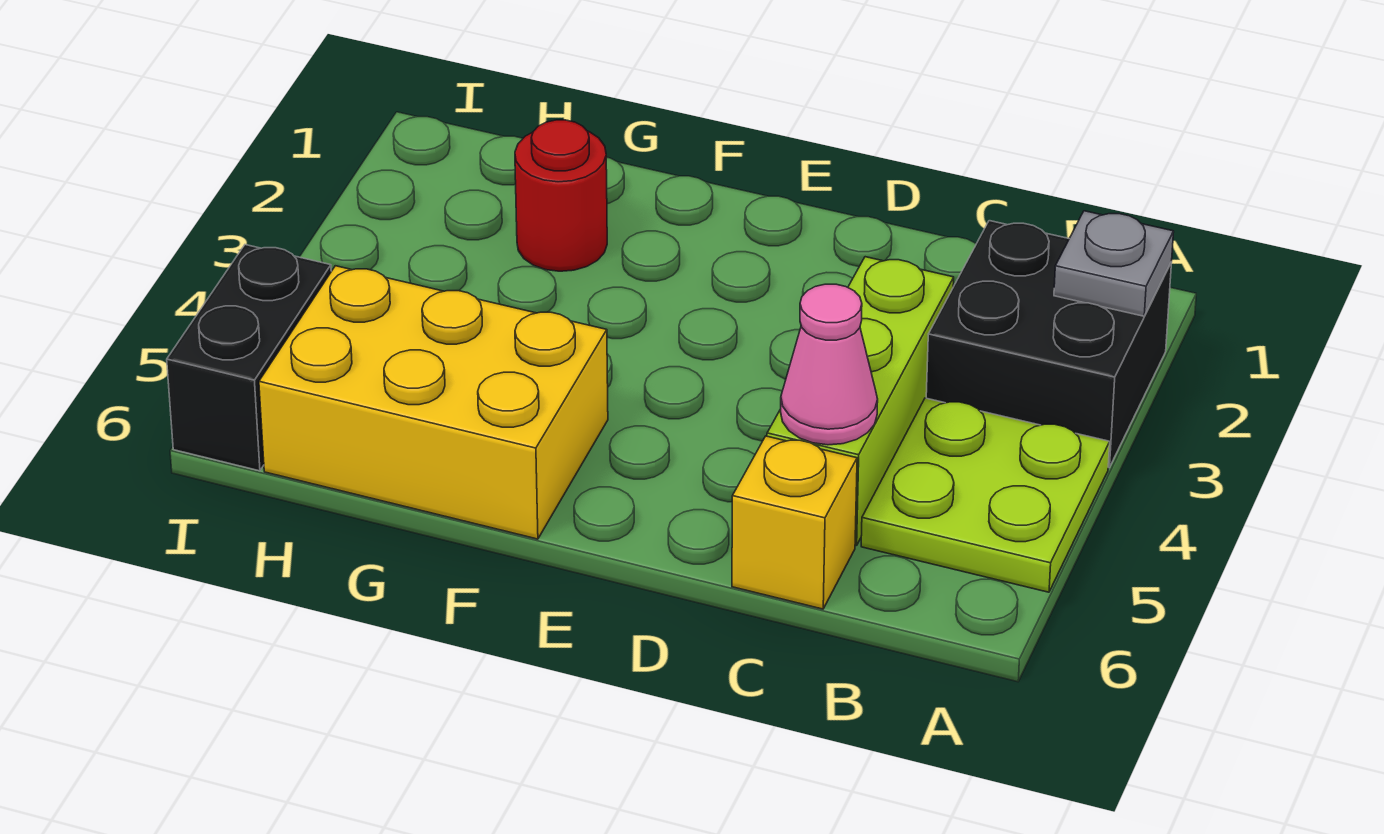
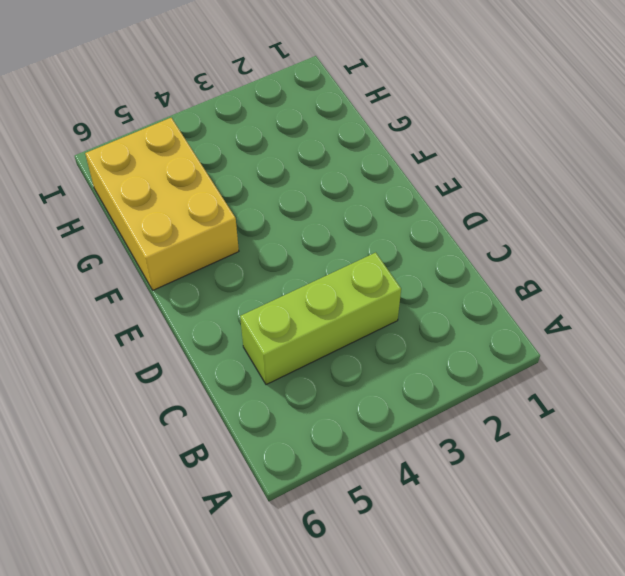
none -> black 2x2 brick [926,221,1172,468]
none -> lime 2x2 plate [861,398,1110,592]

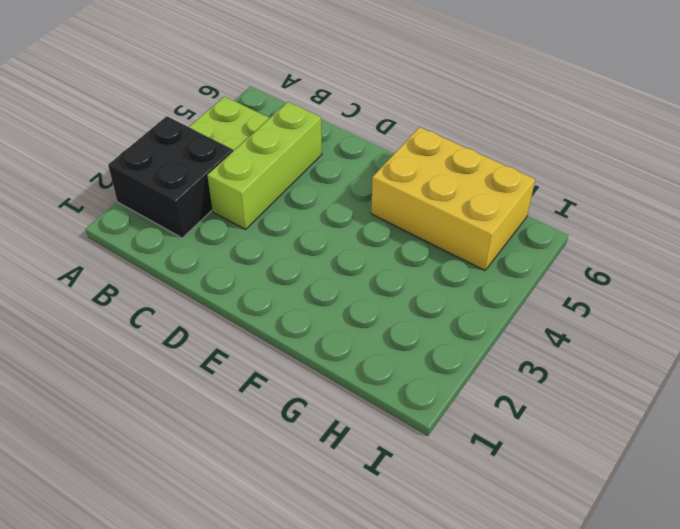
none -> yellow 1x1 brick [732,436,857,609]
none -> red 1x1 round brick [515,120,607,271]

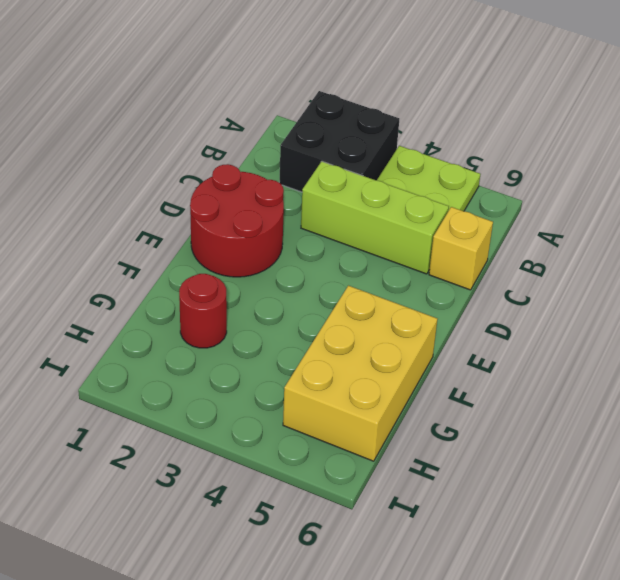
red 2x2 round brick [190,164,284,277] -> none
none -> black 1x2 brick [167,245,331,471]
none -> grey 1x1 plate [1054,211,1174,316]

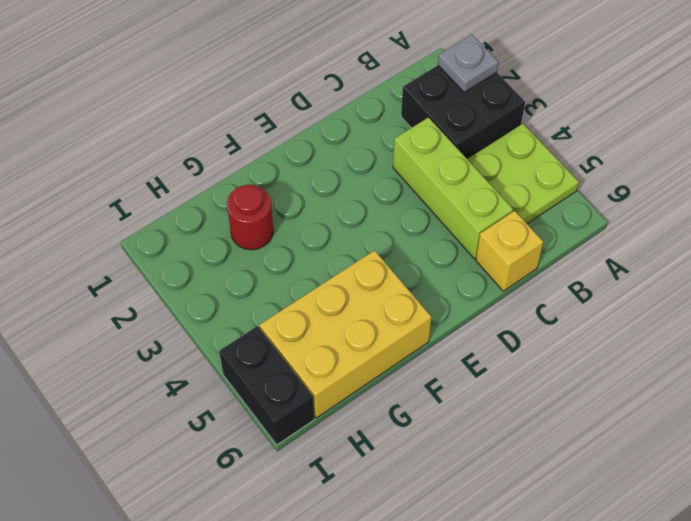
none -> pink 1x1 cone [781,284,878,445]

